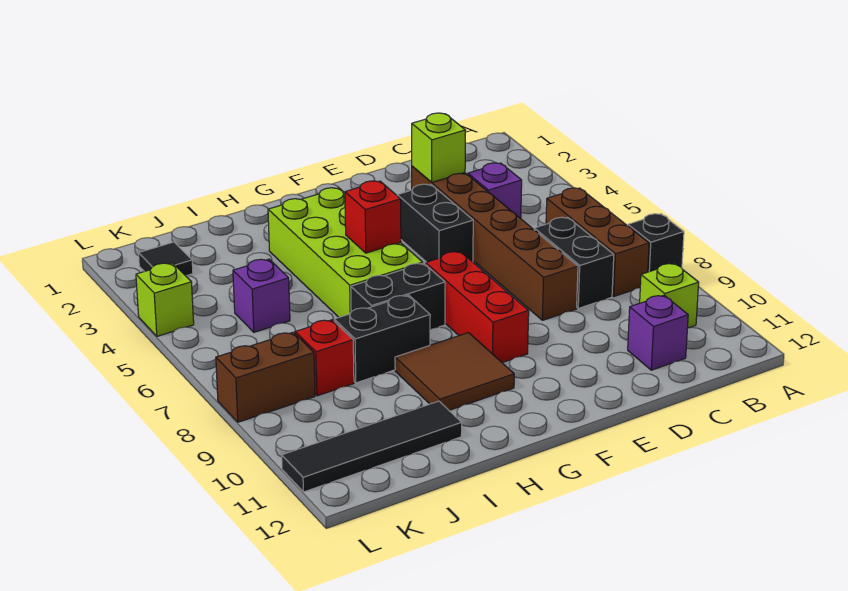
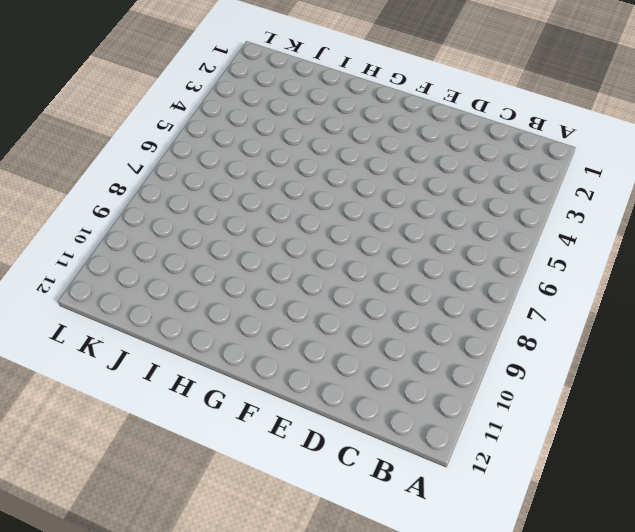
none -> black 1x1 brick [628,214,684,272]
none -> brown 1x3 brick [546,188,649,296]
none -> lime 1x1 brick [640,263,699,328]

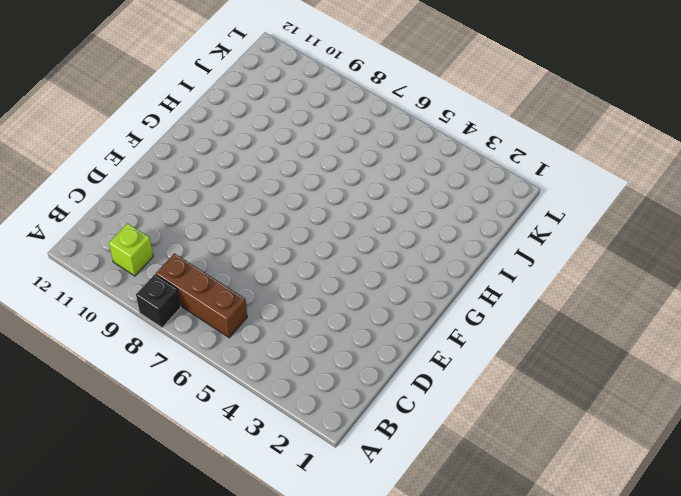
none -> purple 1x1 brick [468,163,522,219]
none -> black 1x2 brick [534,217,614,308]
none -> purple 1x1 brick [628,295,688,370]

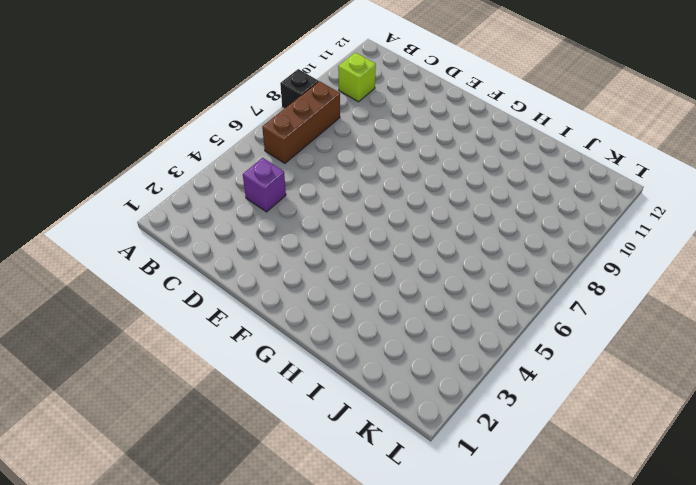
none -> black 1x2 brick [534,217,614,308]
none -> purple 1x1 brick [628,295,688,370]
none -> brown 1x6 brick [412,166,578,320]

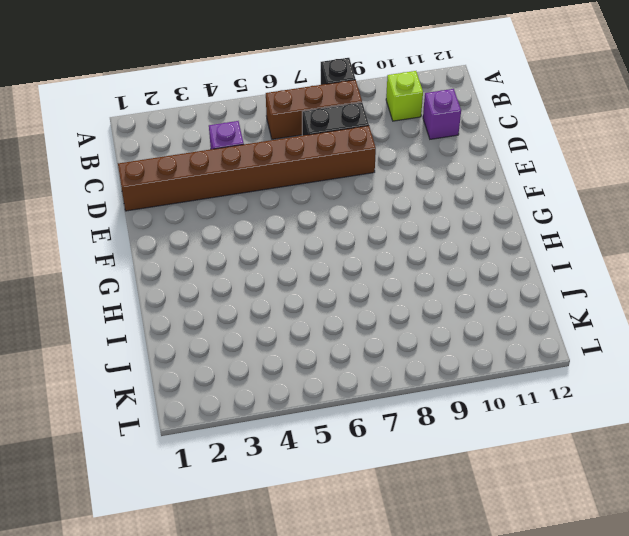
brown 1x8 brick [118,126,376,211] -> brown 1x6 brick [412,166,578,320]
none -> black 1x2 brick [397,184,473,262]
none -> red 1x3 brick [426,252,529,363]
none -> lime 2x4 brick [268,188,423,317]

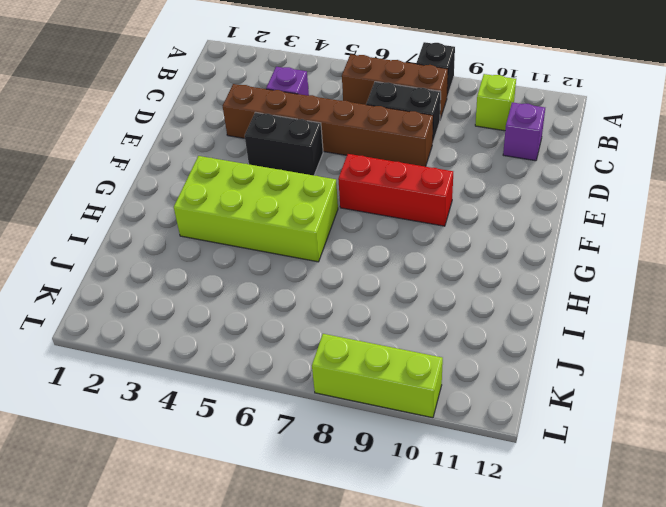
lime 1x3 brick [312,334,443,418] -> brown 1x2 brick [216,332,315,422]
none -> black 1x2 brick [351,263,445,329]
none -> brown 2x2 tile [395,333,514,410]
none -> black 1x2 brick [334,295,430,383]

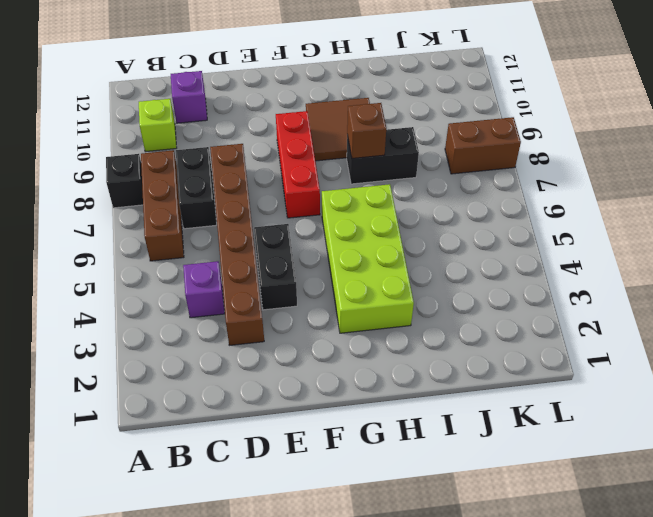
brown 1x1 brick [347,103,386,158] -> none
none -> black 1x2 brick [351,263,445,329]
none -> black 1x4 tile [282,401,462,492]
none -> purple 1x1 brick [233,259,290,332]

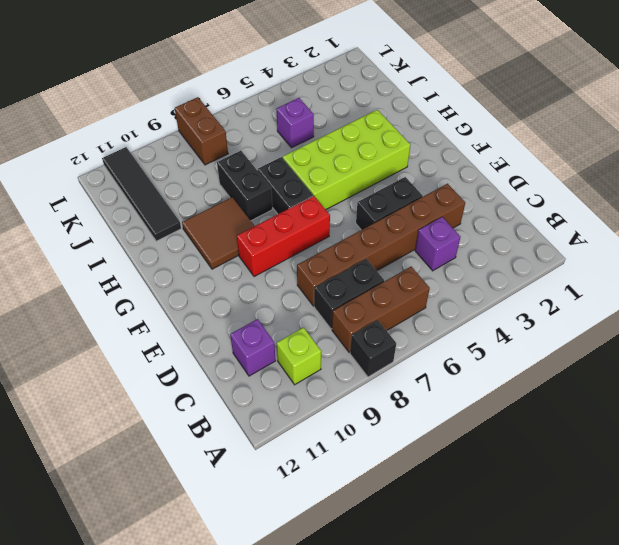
none -> red 1x1 brick [295,320,354,396]
none -> black 1x1 tile [139,242,193,276]
none -> lime 1x1 brick [136,263,194,336]

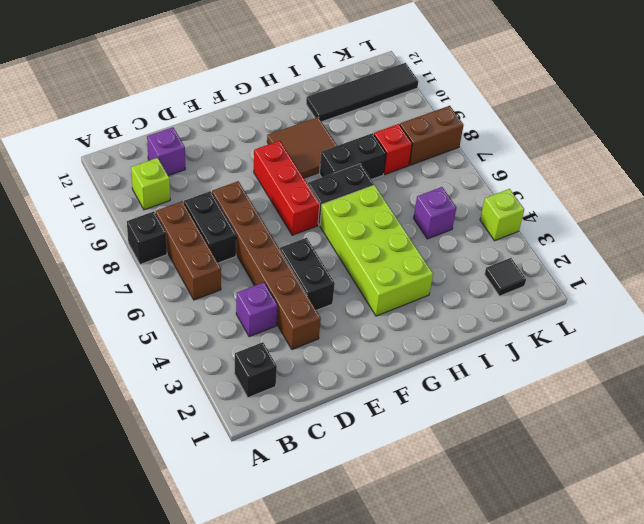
black 1x1 brick [234,342,277,398] -> none
none -> lime 1x1 brick [412,113,466,182]
none -> red 1x1 brick [345,181,401,253]

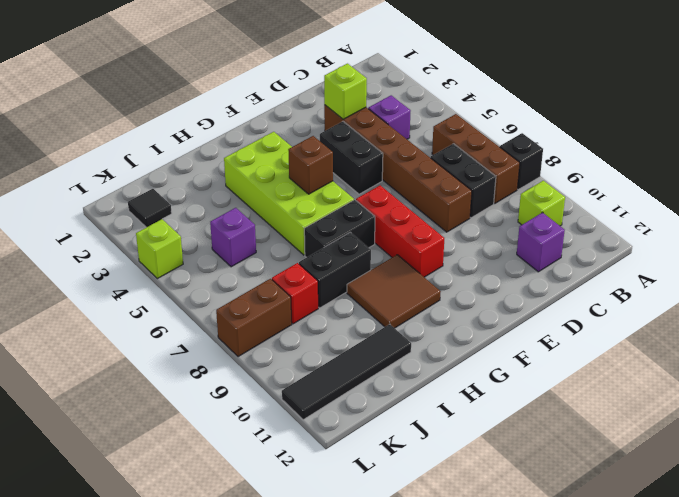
brown 1x1 brick [288,136,333,194] -> red 1x1 brick [345,181,401,253]

